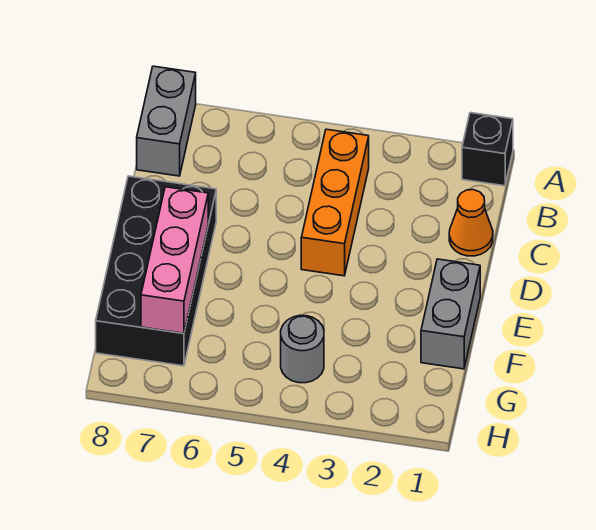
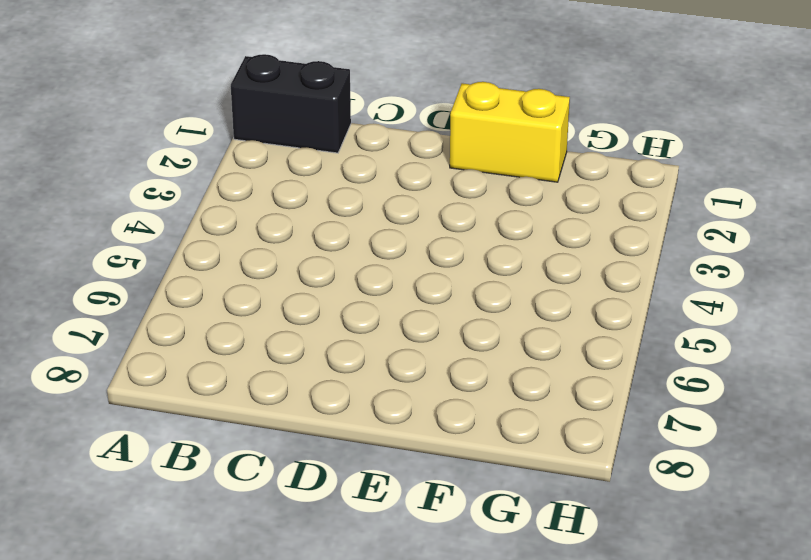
black 1x2 brick [231,54,351,153] -> black 1x1 brick [462,113,513,186]
yellow 1x2 brick [450,82,570,182] -> grey 1x2 brick [421,259,480,369]
none -> grey 1x2 brick [137,66,196,176]
none -> orange 1x3 brick [301,129,369,276]

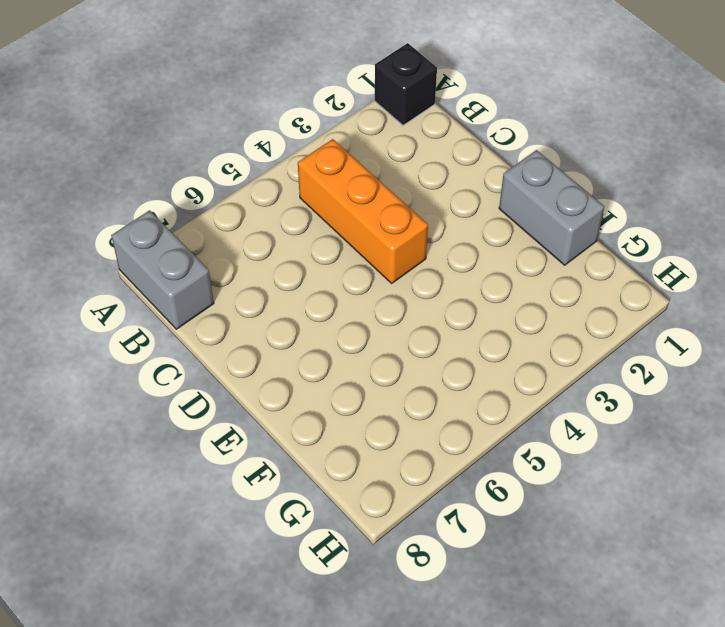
none -> orange 1x1 cone [449,190,493,256]
none -> black 2x4 brick [96,176,216,366]

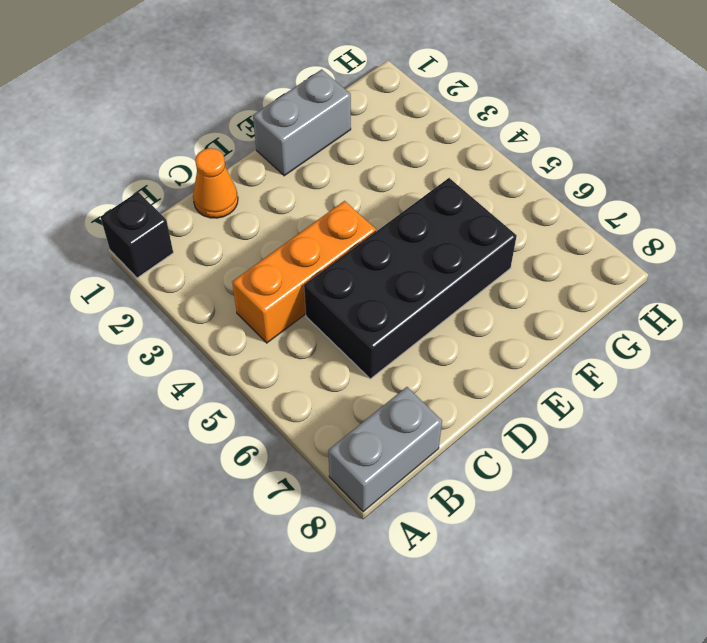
black 2x4 brick [304,178,517,379] -> black 2x4 brick moved to [96,176,216,366]
none -> grey 1x1 round brick [281,315,324,383]
none -> pink 1x3 brick [141,187,208,333]

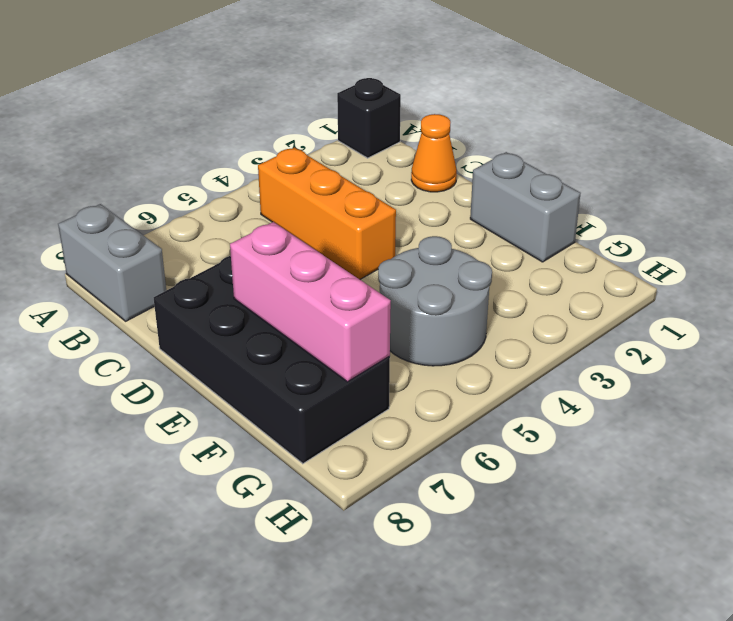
grey 2x2 round brick [378,236,492,366] -> grey 1x1 round brick [281,315,324,383]

